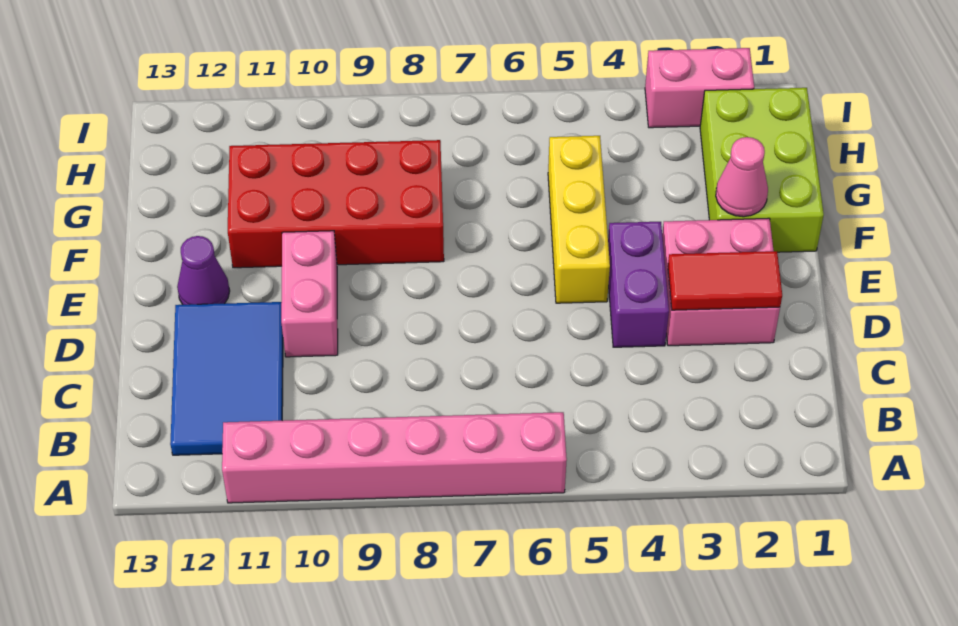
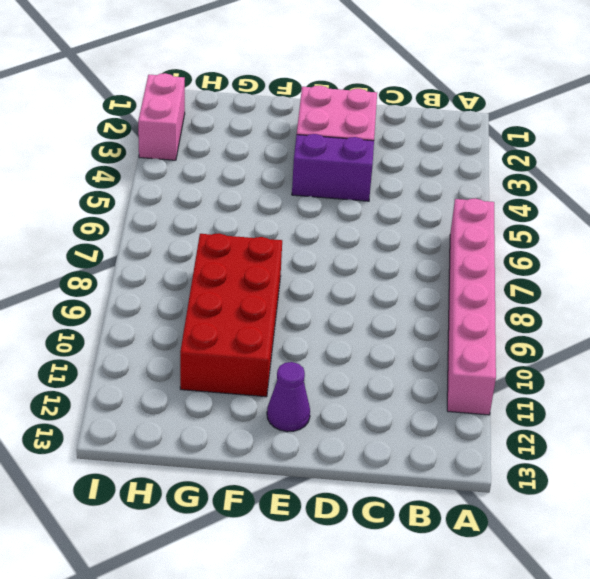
none -> blue 2x3 tile [170,302,283,455]
none -> pink 1x2 brick [281,231,338,357]
none -> yellow 1x3 brick [548,136,610,303]

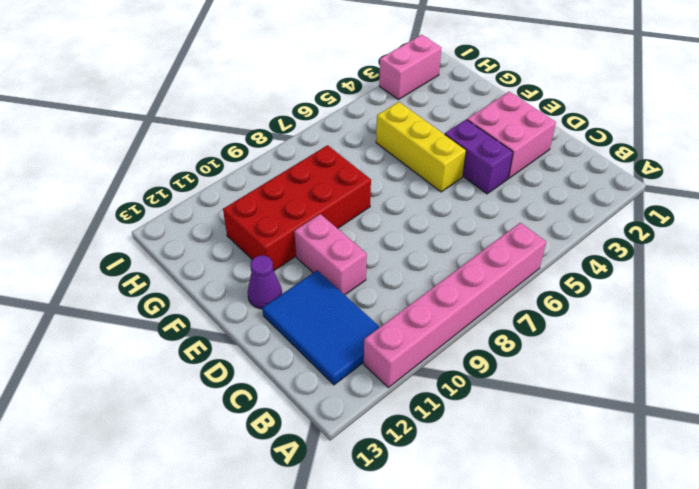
none -> lime 2x3 brick [700,88,824,252]
none -> red 1x2 tile [668,251,782,310]
none -> pink 1x1 cone [716,137,768,217]

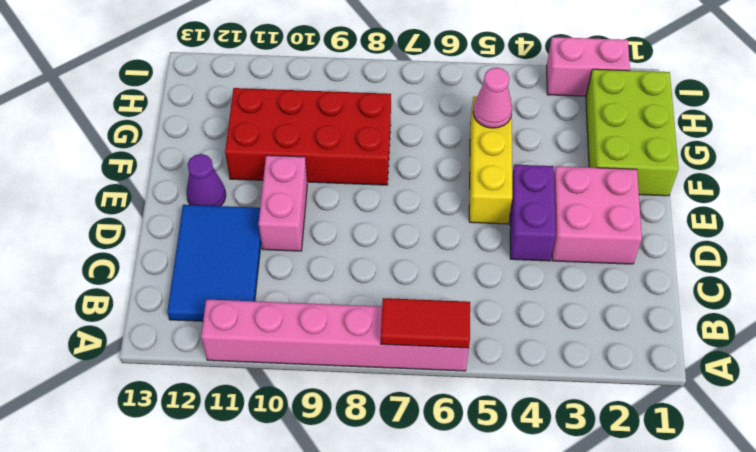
red 1x2 tile [381,298,470,348] -> red 1x2 tile moved to [668,251,782,310]
pink 1x1 cone [473,68,512,128] -> pink 1x1 cone moved to [716,137,768,217]

